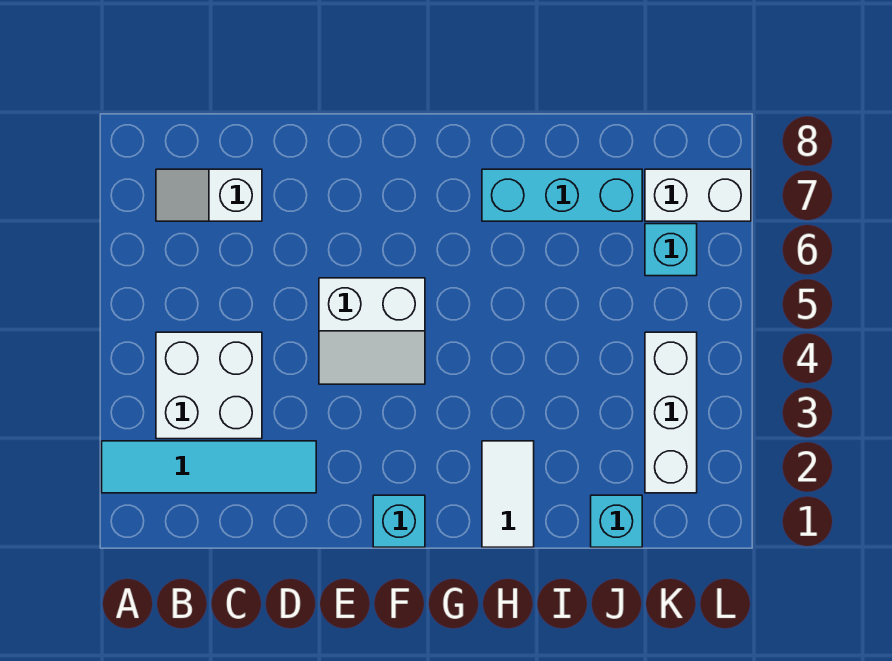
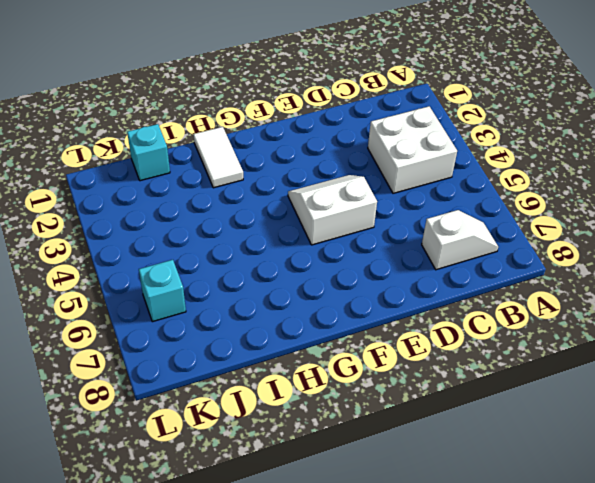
none -> cyan 1x4 tile [102,441,316,493]
none -> cyan 1x1 brick [373,495,425,547]

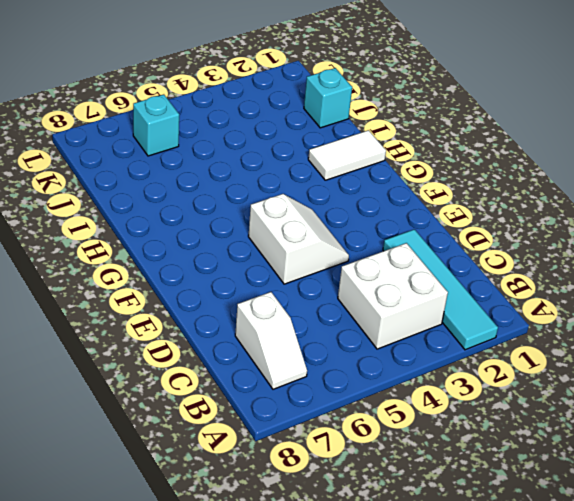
none -> cyan 1x1 brick [373,495,425,547]
none -> cyan 1x3 brick [482,169,642,221]

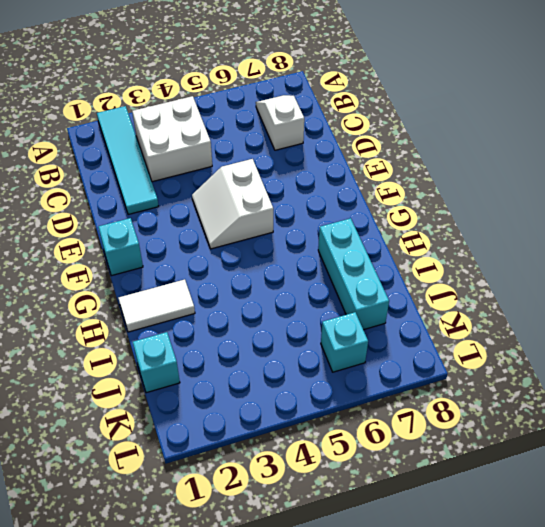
none -> white 1x3 brick [645,332,697,493]
none -> white 1x2 brick [645,169,751,221]

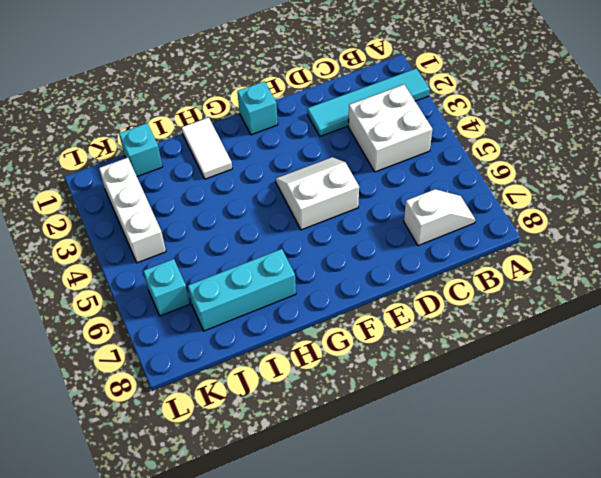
none -> white 1x2 brick [645,169,751,221]

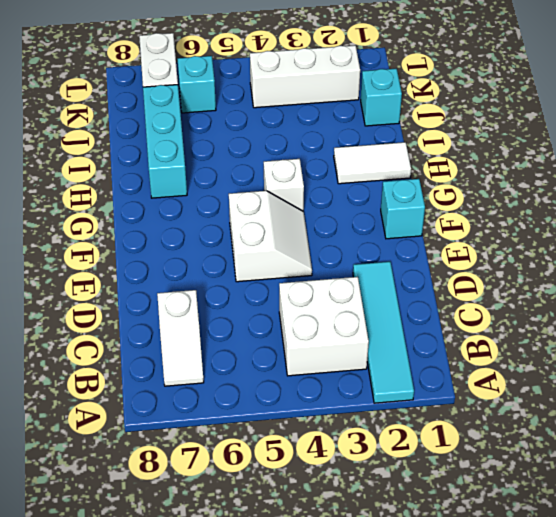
white 1x1 brick [264,159,304,211] -> none

